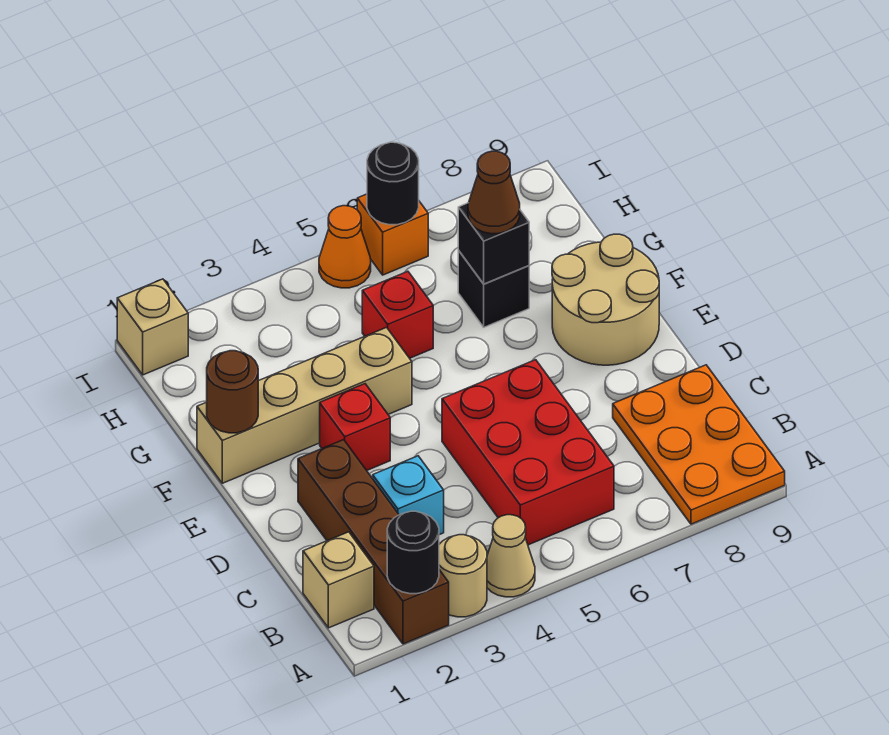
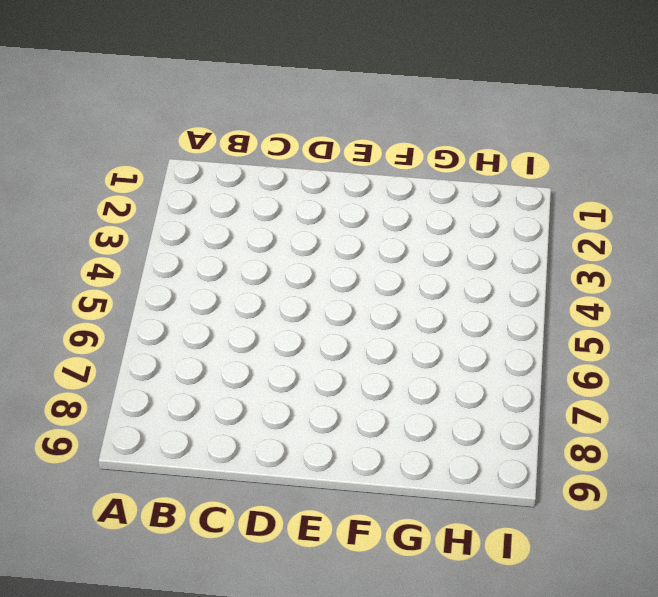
none -> brown 1x4 brick [298,440,449,644]
none -> tan 1x1 round brick [439,535,487,617]
none -> tan 1x1 cone [487,515,535,597]

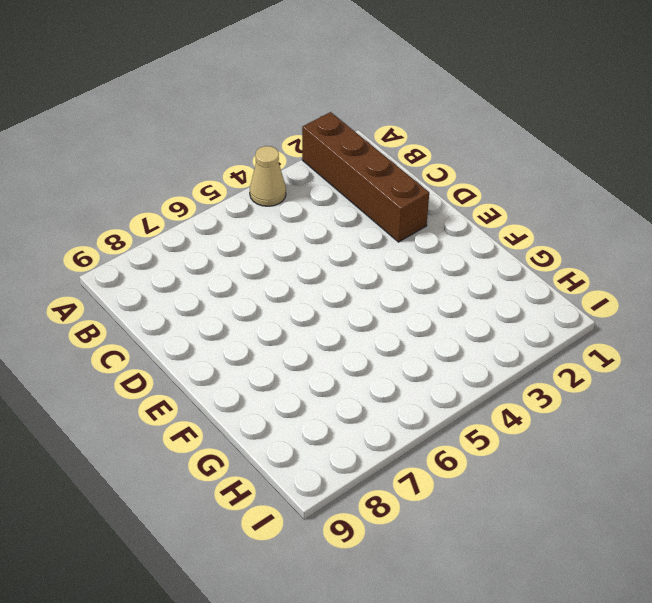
none -> tan 1x1 round brick [439,535,487,617]
none -> orange 2x3 plate [613,365,785,524]
none -> tan 1x1 brick [303,532,374,628]

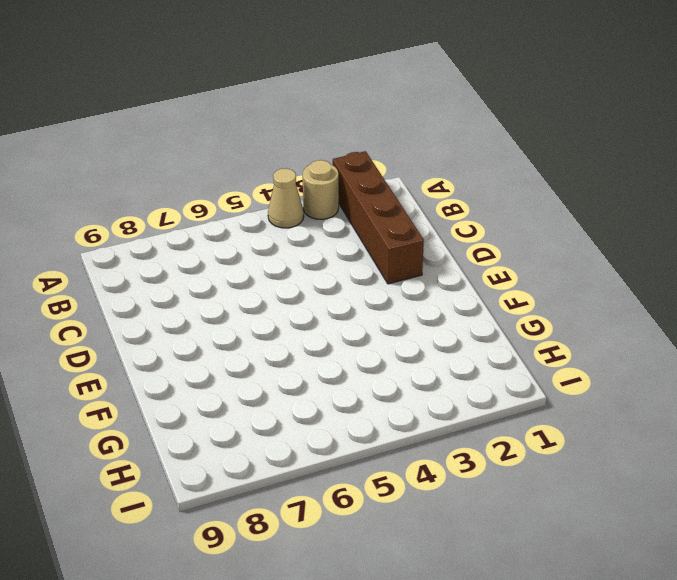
none -> orange 2x3 plate [613,365,785,524]
none -> tan 1x1 brick [303,532,374,628]
none -> red 2x3 brick [442,360,614,545]

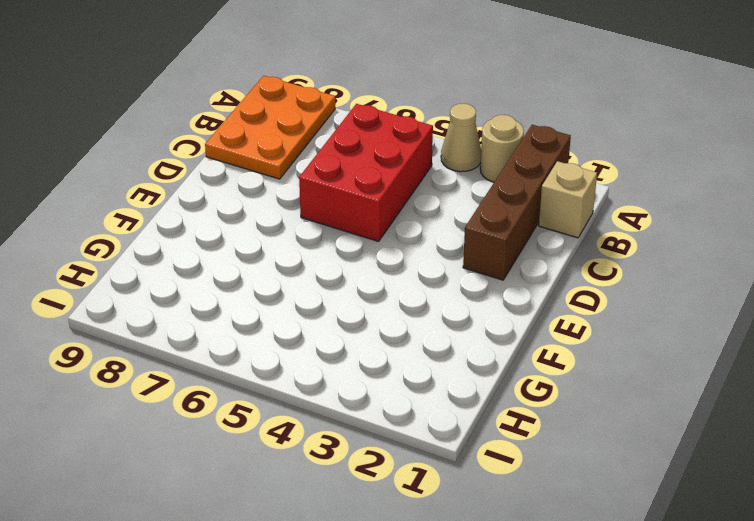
none -> cyan 1x1 brick [373,456,444,535]
none -> red 1x1 brick [320,384,390,470]
none -> tan 2x2 round brick [552,234,659,365]

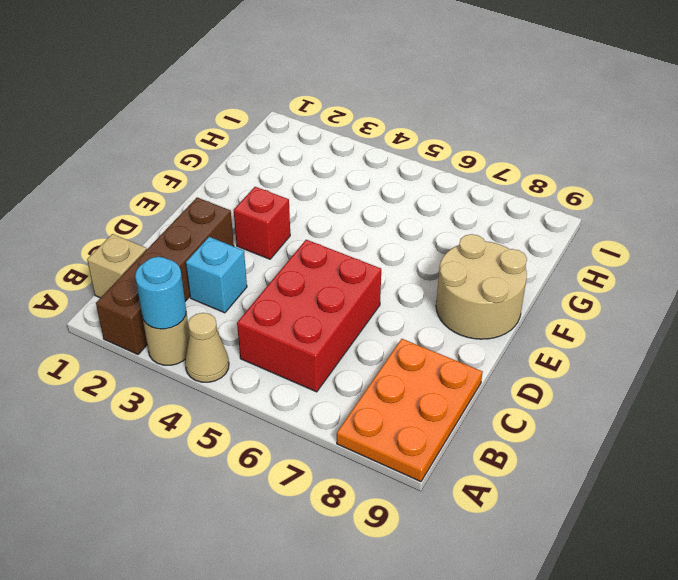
cyan 1x1 round brick [135,257,186,329] -> none
none -> tan 1x4 brick [197,328,412,483]
none -> red 1x1 brick [362,271,433,358]
none -> black 1x1 brick [458,251,529,327]

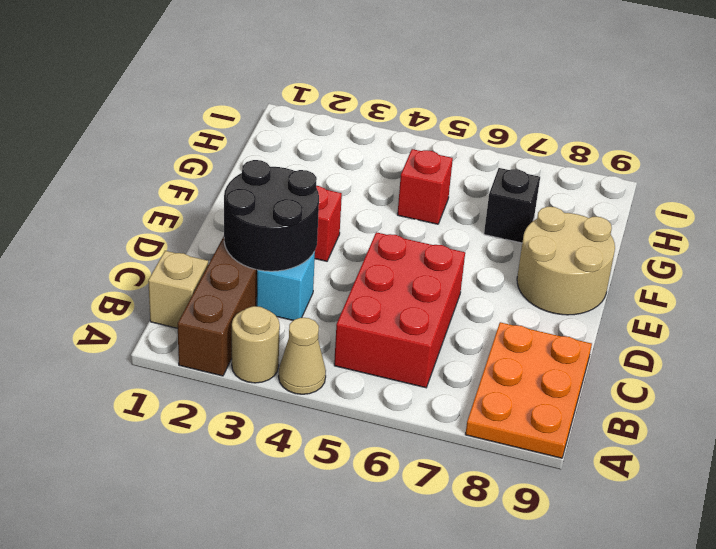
black 2x2 round brick [224,160,319,271] -> none
none -> tan 1x4 brick [197,328,412,483]
none -> tan 1x1 brick [117,279,188,375]
none -> orange 1x1 cone [319,206,371,288]

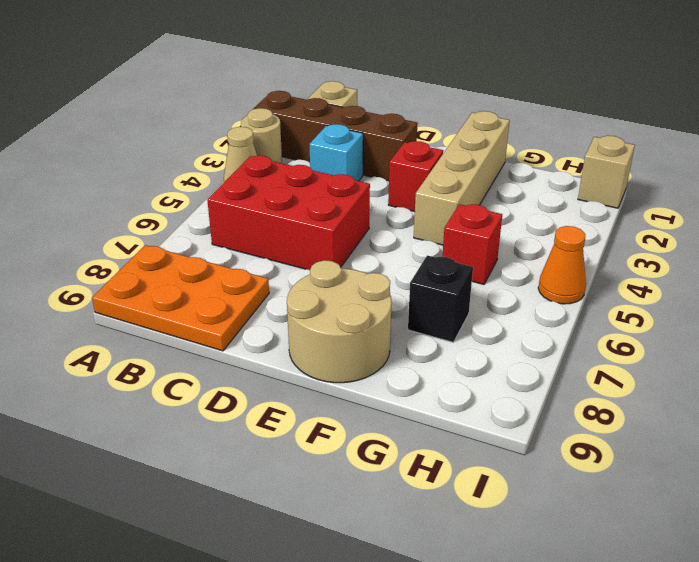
none -> orange 1x1 brick [357,194,428,275]
none -> black 1x1 round brick [387,511,439,594]
none -> brown 1x1 round brick [207,351,258,433]

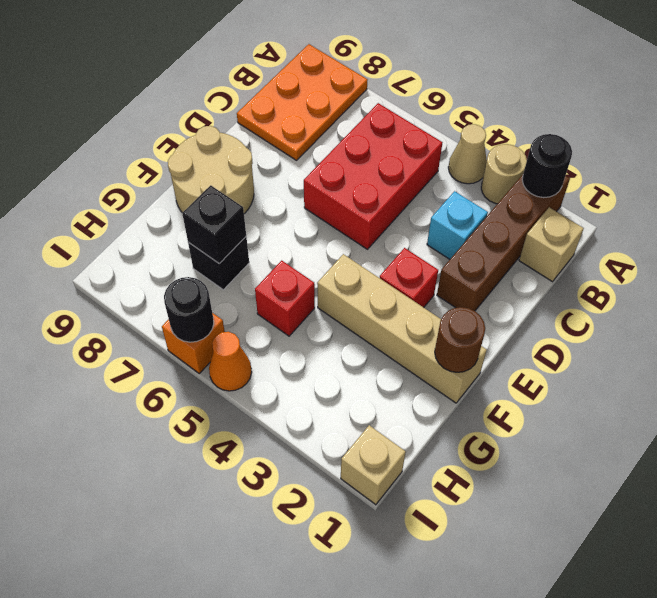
none -> brown 1x1 cone [468,151,520,234]

